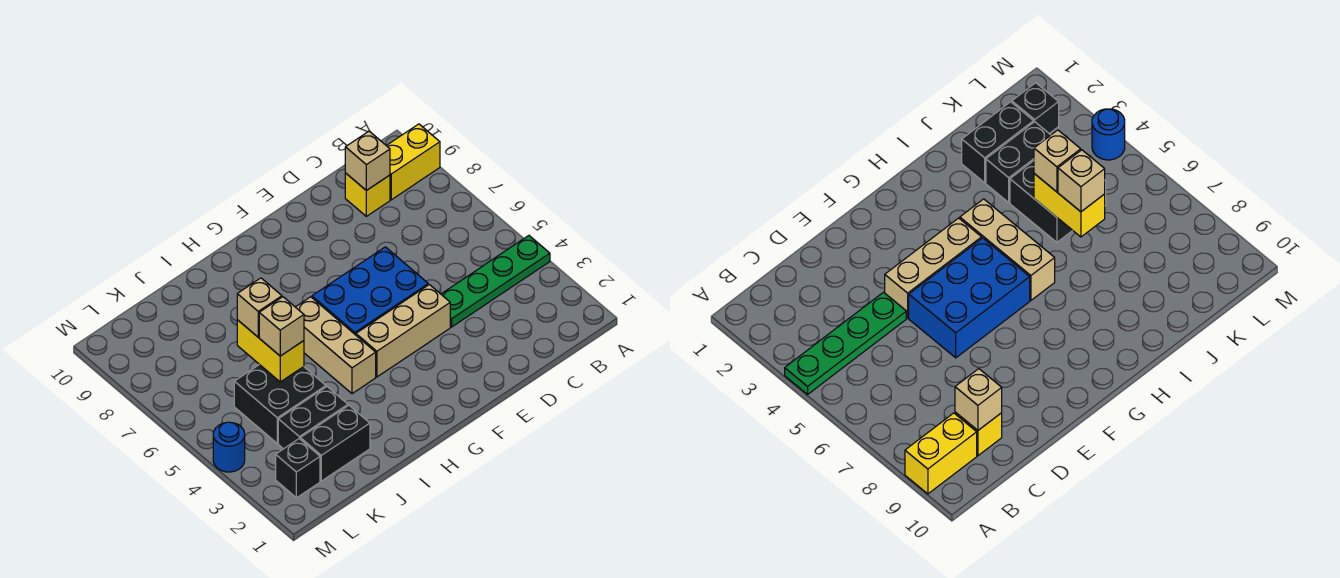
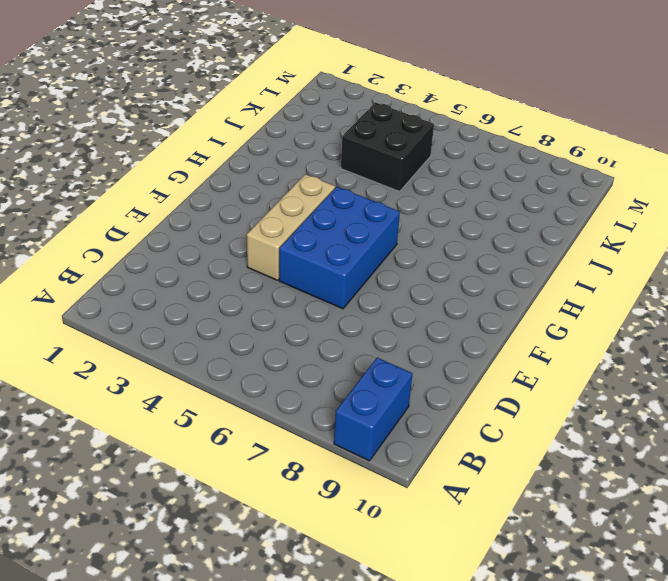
blue 1x2 brick [334,358,413,461] -> yellow 1x2 brick [386,124,440,200]
none -> green 1x4 plate [441,236,550,327]
none -> yellow 1x1 brick [345,173,390,216]
none -> tan 1x3 brick [296,297,376,394]

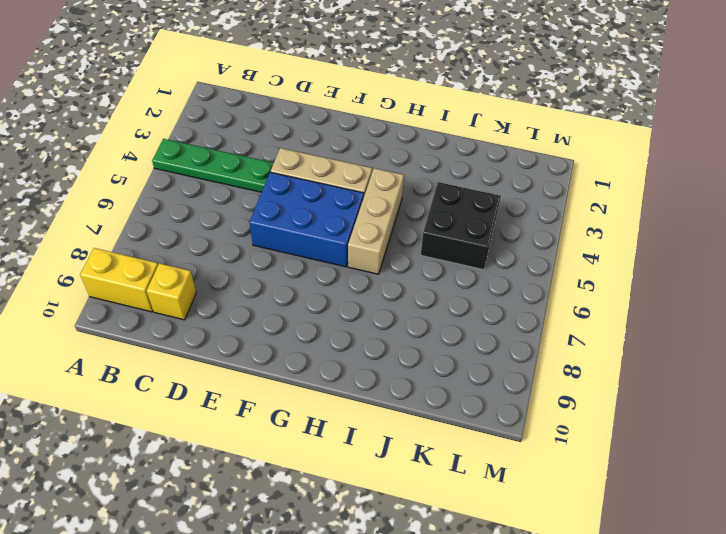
none -> black 1x2 brick [300,405,370,481]
none -> black 1x2 brick [278,387,348,449]
none -> black 1x1 brick [276,439,320,498]

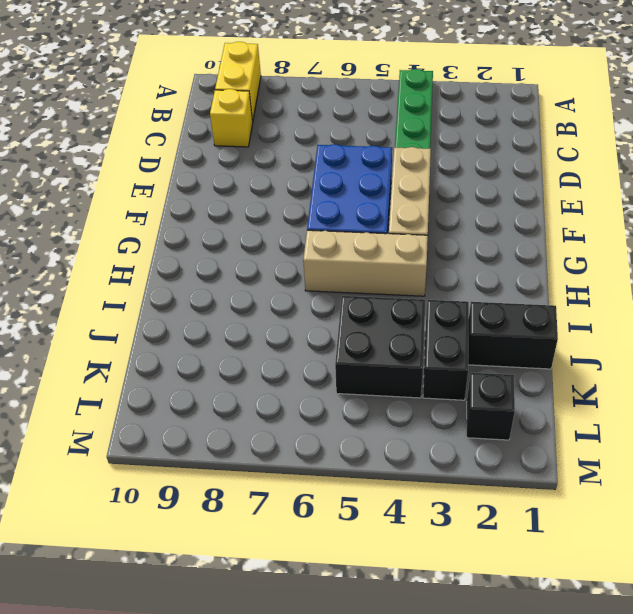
black 1x2 brick [468,302,558,369] -> black 1x2 brick turned to [300,405,370,481]
none -> blue 1x1 round brick [213,422,245,472]
none -> tan 1x1 brick [345,131,390,190]
none -> yellow 1x2 brick [237,320,304,382]

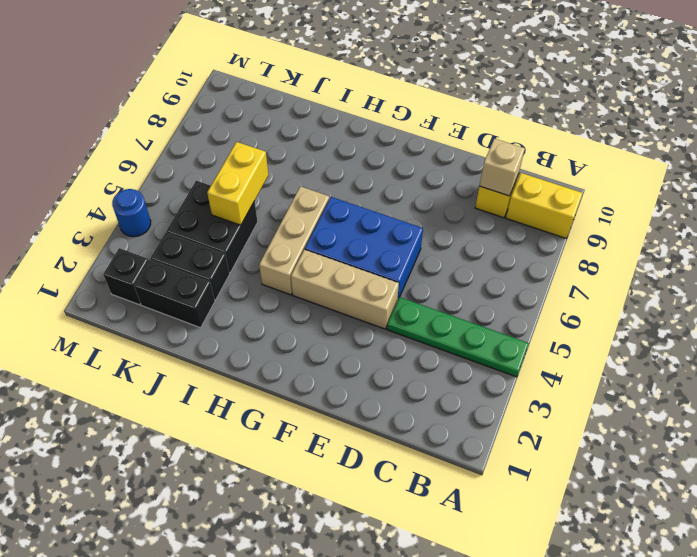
none -> tan 1x1 brick [259,297,304,356]
none -> tan 1x1 brick [237,278,282,337]

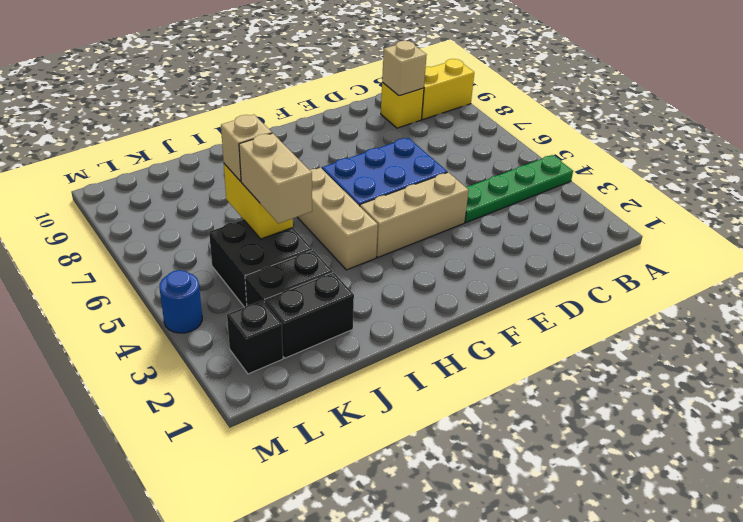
tan 1x2 brick [239,133,312,224] -> tan 1x1 brick [259,297,304,356]

